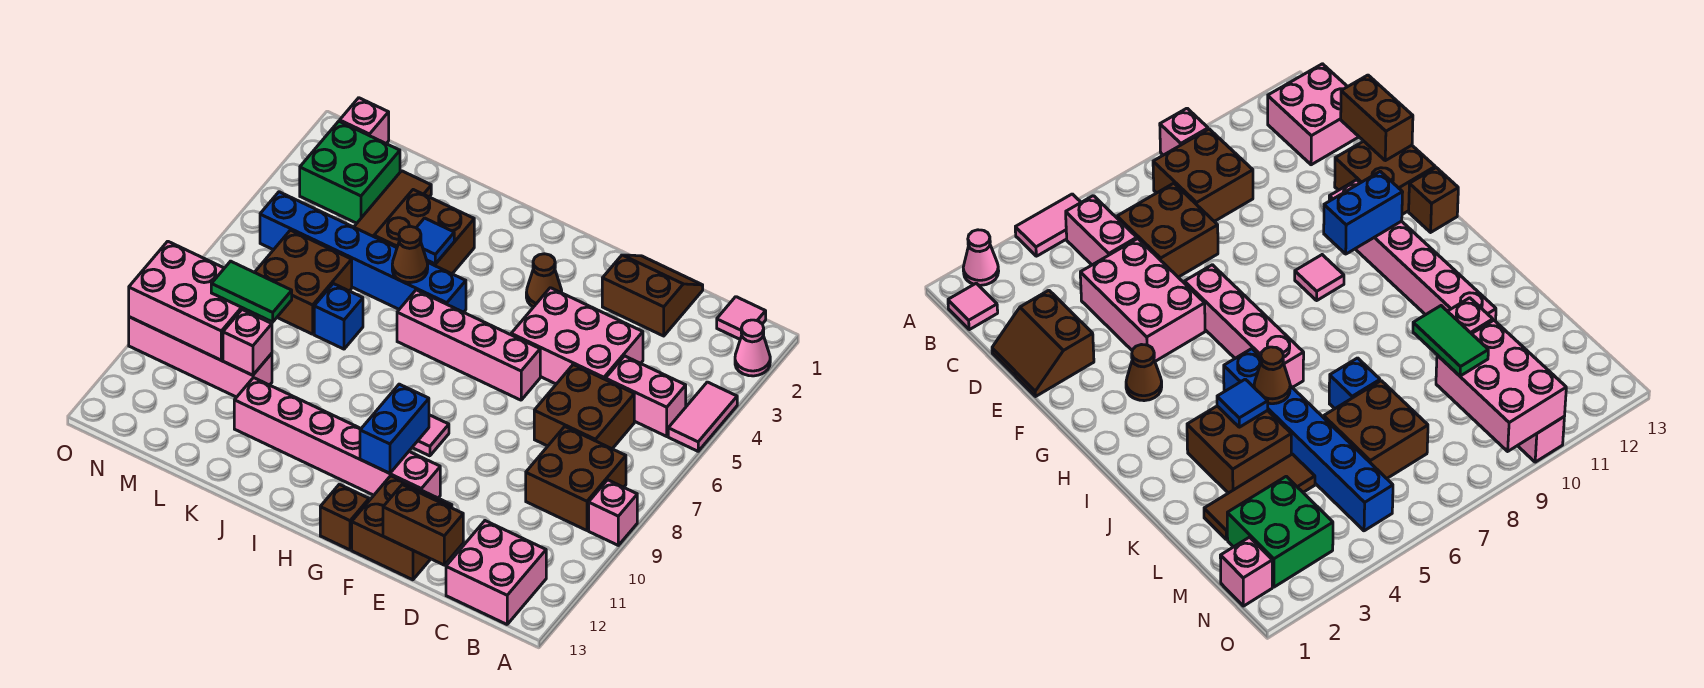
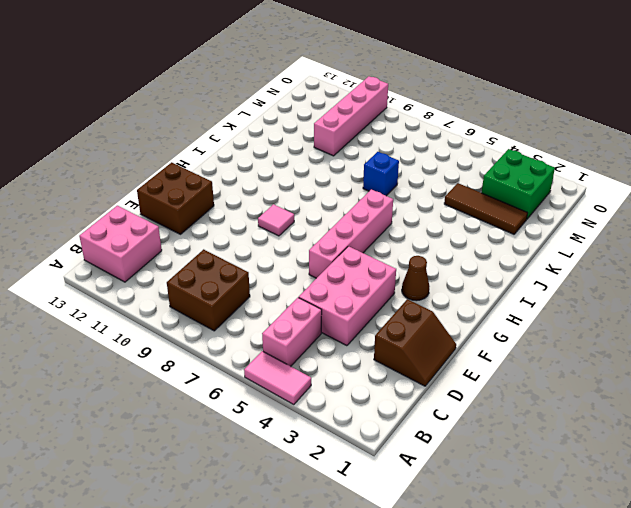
none -> pink 1x1 cone [735,320,770,376]
none -> pink 1x1 brick [589,480,637,545]
none -> pink 1x1 tile [717,297,766,339]
none -> brown 2x2 brick [534,365,634,449]

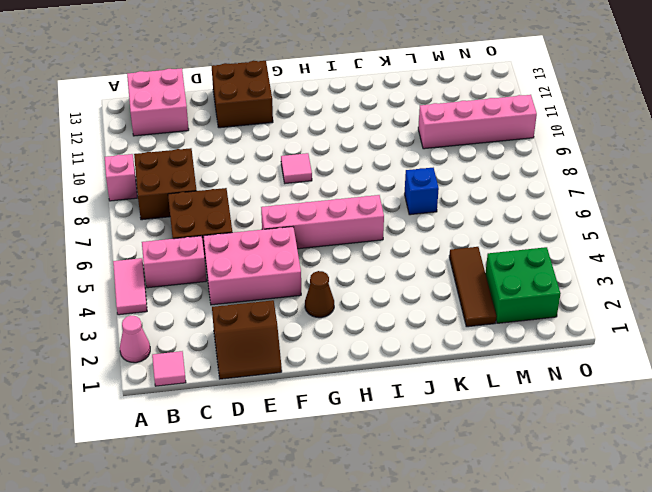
none -> pink 1x6 brick [234,378,440,498]
none -> brown 1x1 brick [320,484,369,550]
none -> blue 1x6 brick [260,192,466,312]
none -> brown 2x2 brick [374,190,474,274]

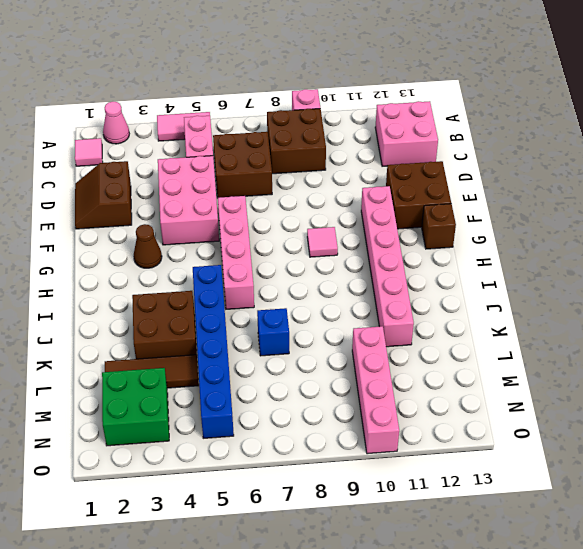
none -> brown 2x2 brick [255,230,352,334]
none -> pink 1x1 brick [340,98,389,144]
none -> brown 1x2 brick [383,485,463,565]
none -> blue 1x2 brick [360,384,429,473]

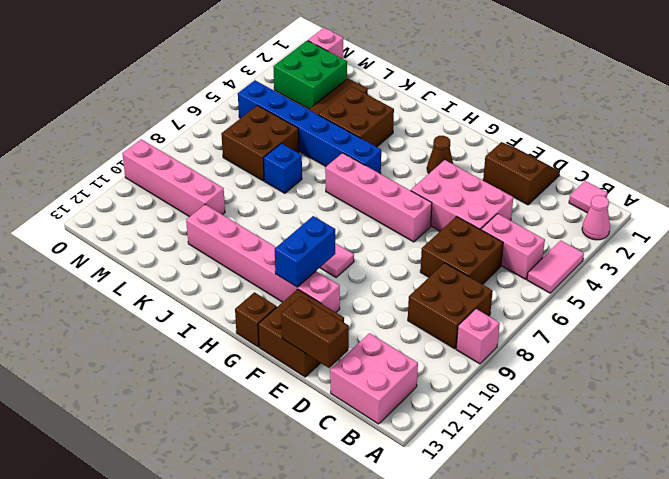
none -> blue 1x1 tile [416,218,454,264]
none -> brown 1x1 cone [392,226,428,283]
none -> pink 1x1 brick [223,310,272,375]
none -> pink 2x3 brick [129,241,259,360]

